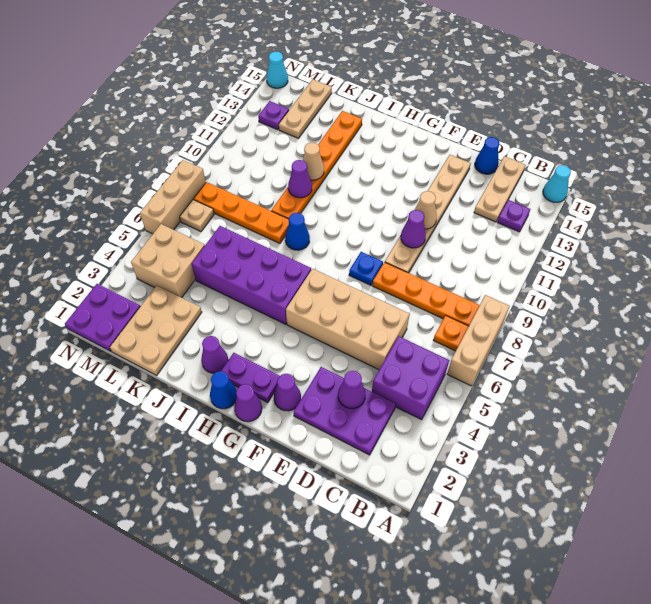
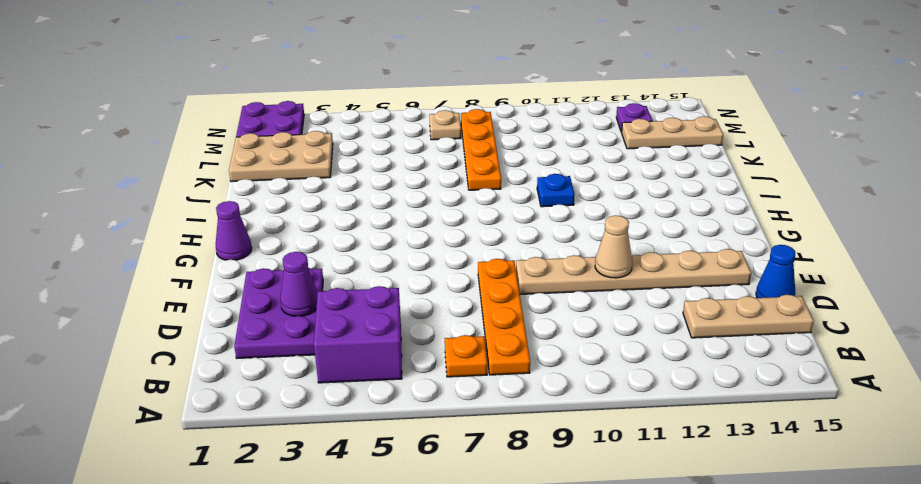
blue 1x1 plate [537,174,575,207] -> blue 1x1 plate moved to [349,252,383,285]
none -> tan 1x3 brick [447,295,510,386]
none -> cyan 1x1 cone [543,165,571,202]
none -> purple 1x1 plate [497,200,530,232]
none -> tan 2x4 brick [286,269,409,370]

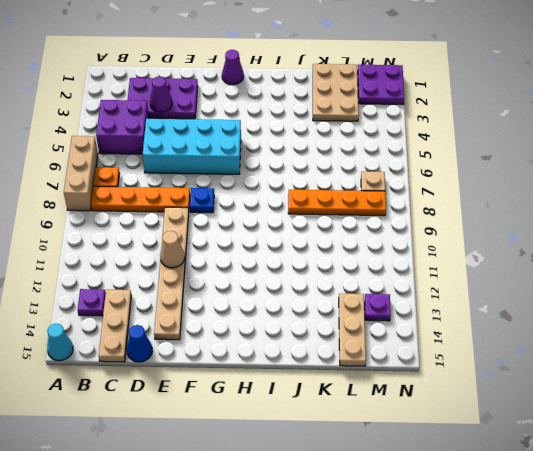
cyan 2x4 brick [142,119,241,174] -> tan 2x4 brick [286,269,409,370]
none -> purple 1x1 cone [274,374,301,411]
none -> purple 1x2 plate [221,353,280,402]
none -> blue 1x1 cone [210,371,237,409]
none -> purple 2x4 brick [192,226,311,324]

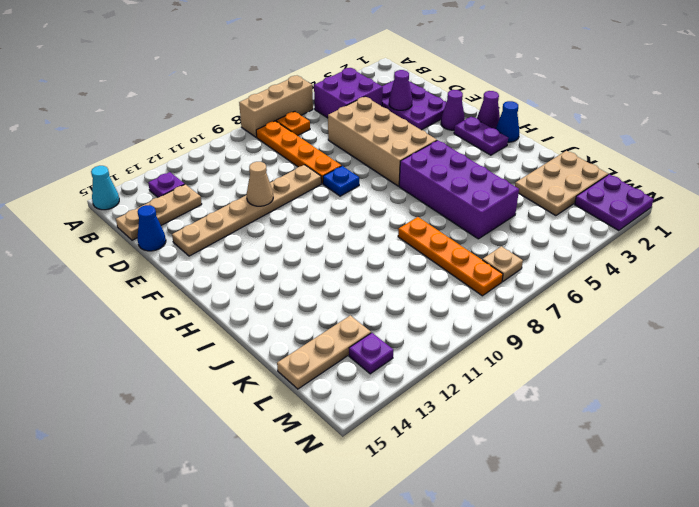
none -> purple 1x1 cone [201,336,228,373]
none -> blue 1x1 cone [285,213,310,250]
none -> orange 1x6 plate [271,111,362,219]
none -> tan 2x2 brick [131,224,205,298]

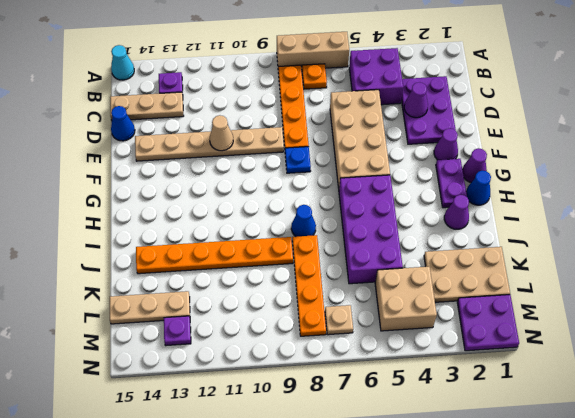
none -> tan 1x3 brick [140,160,206,234]
none -> cyan 1x1 cone [266,52,288,88]
none -> purple 1x1 cone [401,210,426,248]
none -> purple 1x1 cone [288,160,312,198]

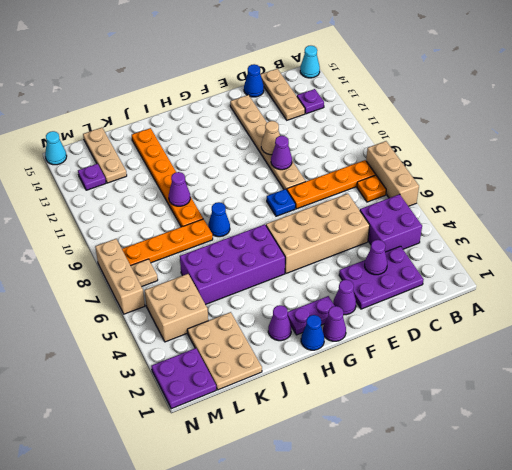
none -> tan 1x1 cone [303,142,324,180]

